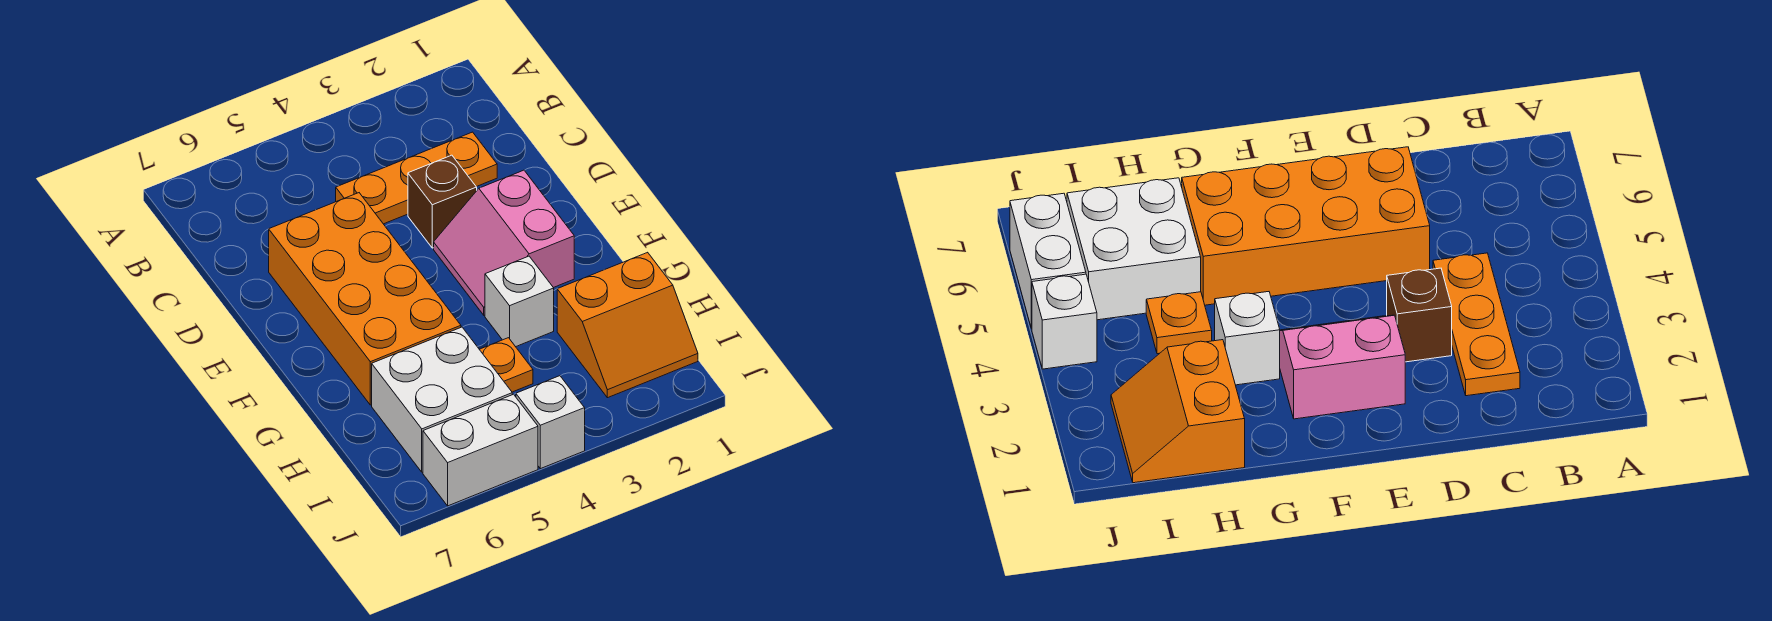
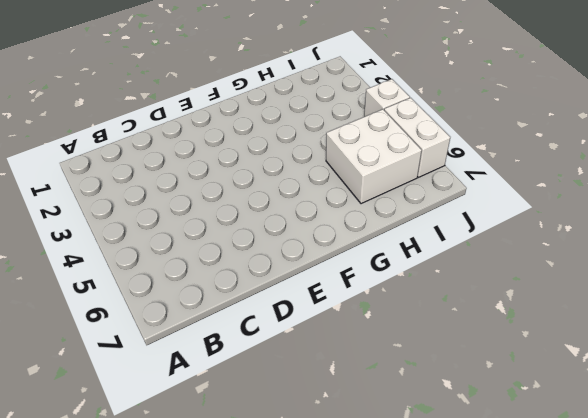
none -> orange 1x3 plate [336,132,497,224]
none -> brown 1x1 brick [408,155,477,248]

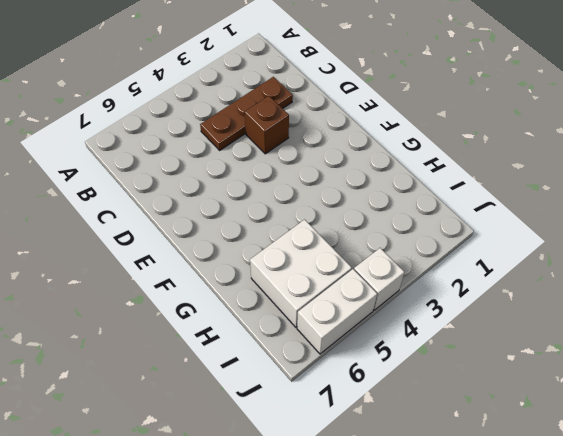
brown 1x3 plate [200,77,293,150] -> orange 1x3 plate [336,132,497,224]
none -> orange 2x4 brick [269,193,461,405]
none -> pink 2x2 slope [434,170,574,315]

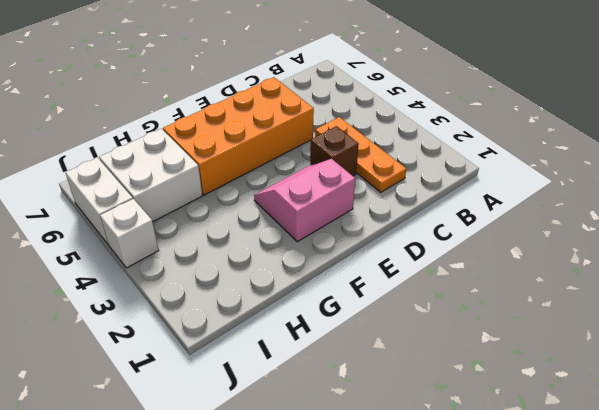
none -> white 1x1 brick [485,256,554,347]
none -> orange 2x2 slope [557,252,698,398]

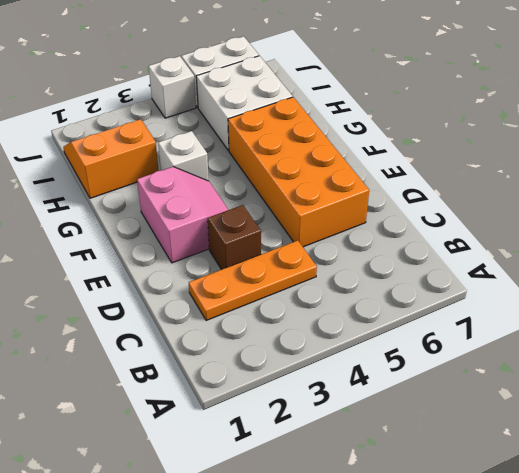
none -> orange 1x1 plate [479,338,533,392]

